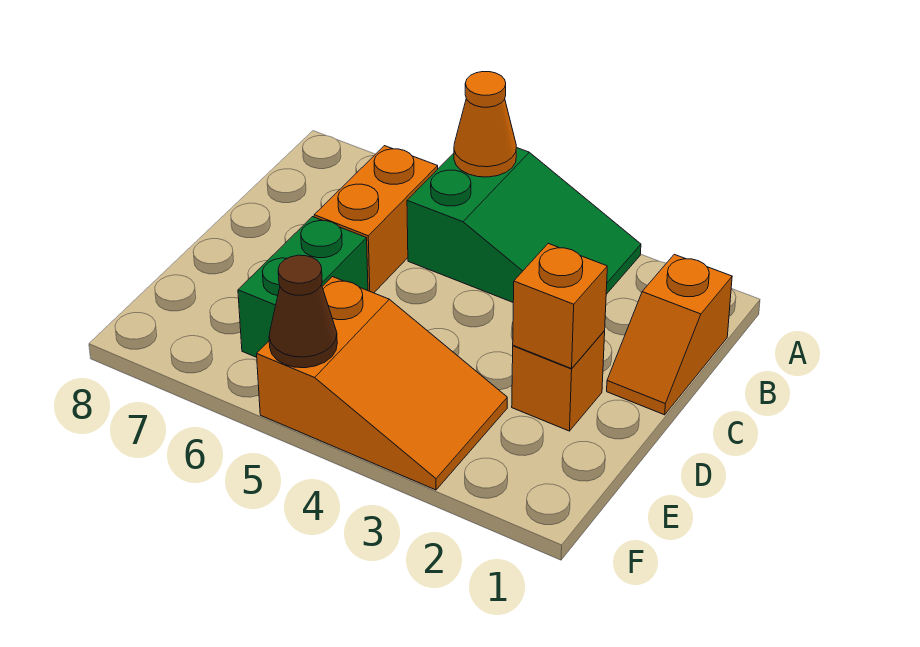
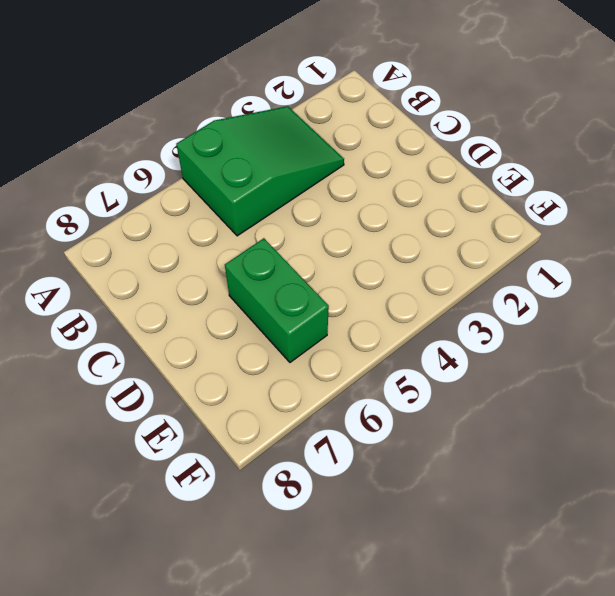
none -> orange 1x2 slope [607,254,732,415]
none -> orange 1x2 brick [314,146,438,293]

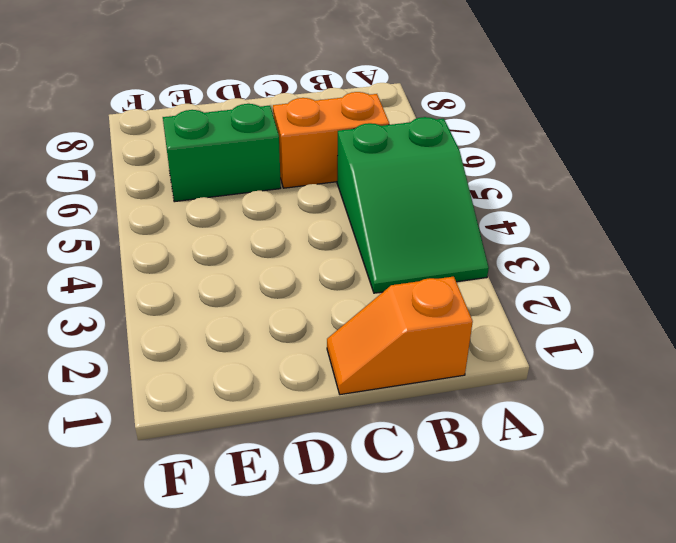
none -> orange 1x1 brick [512,331,605,431]
none -> orange 2x3 slope [257,277,507,490]

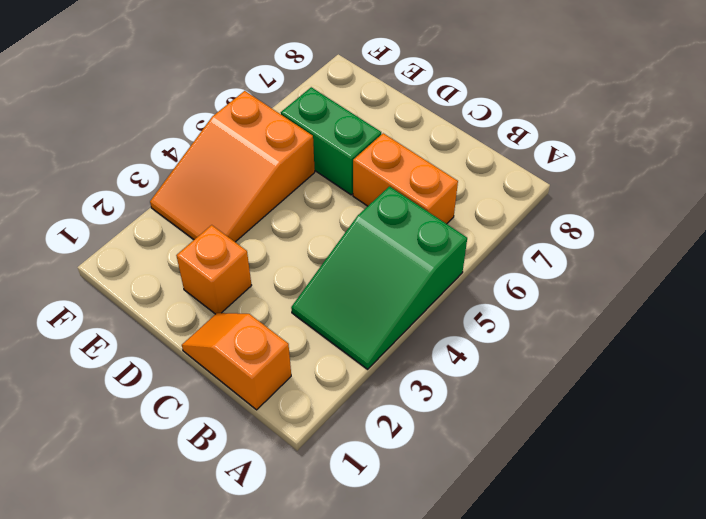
none -> orange 1x1 cone [454,72,516,177]
none -> orange 1x1 brick [513,244,607,369]

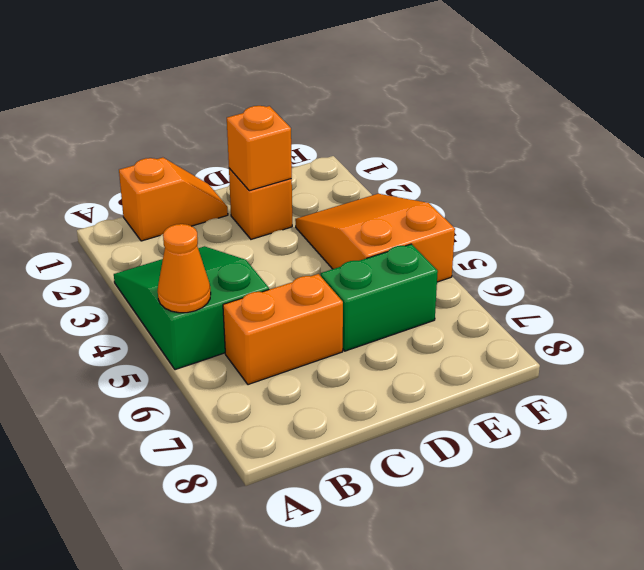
none -> brown 1x1 cone [269,255,337,368]

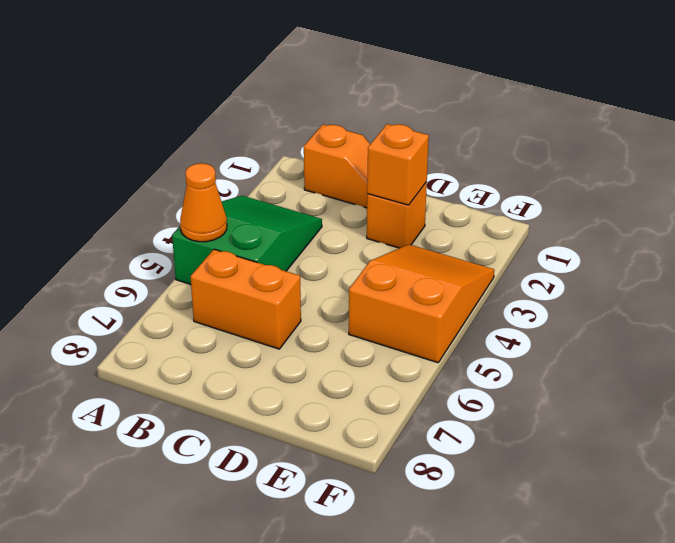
none -> green 1x2 brick [238,217,368,357]
none -> brown 1x1 cone [269,255,337,368]

